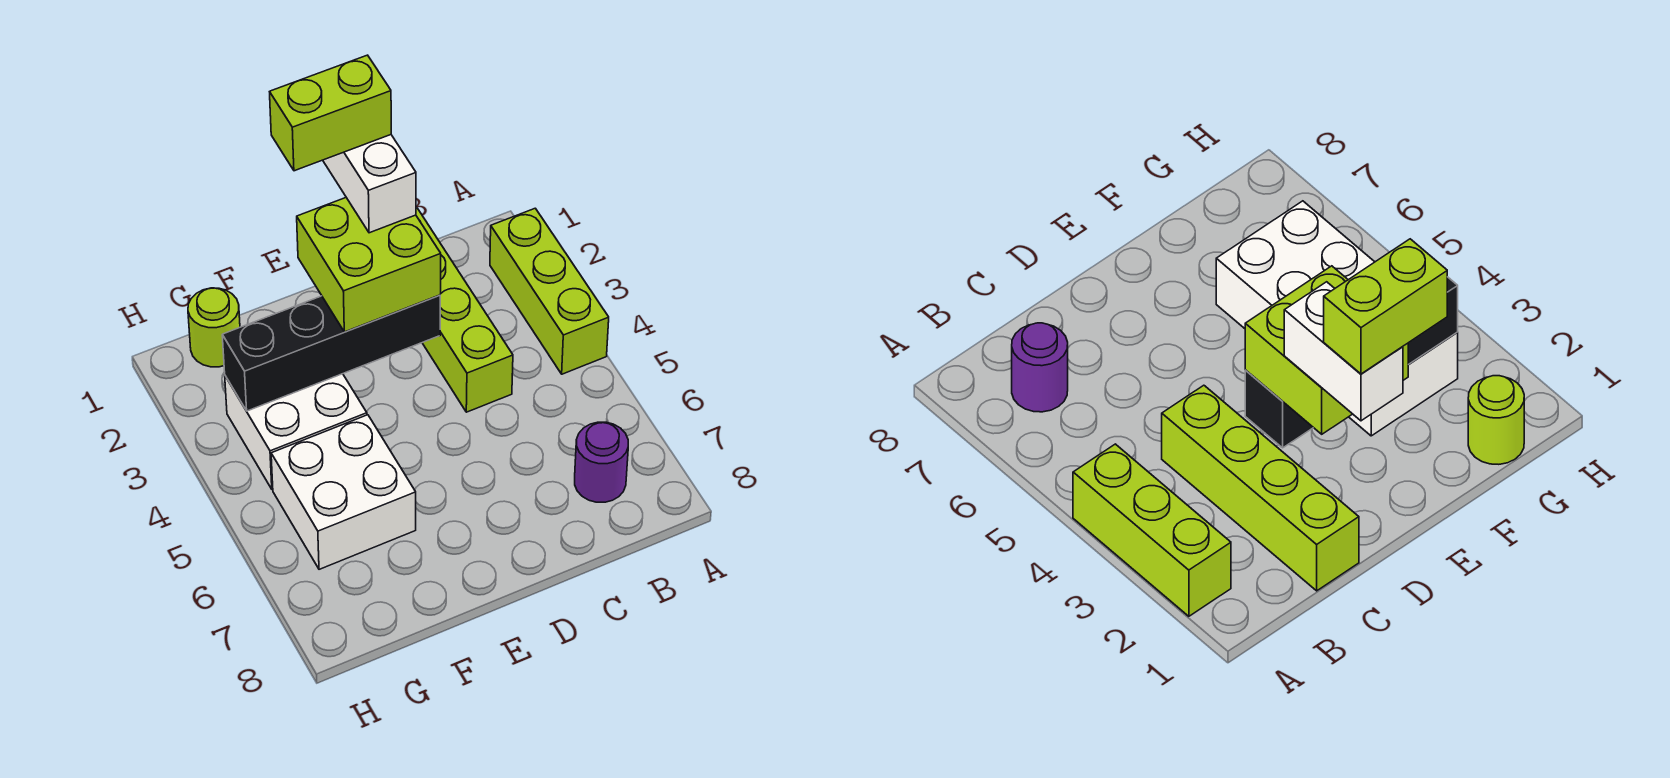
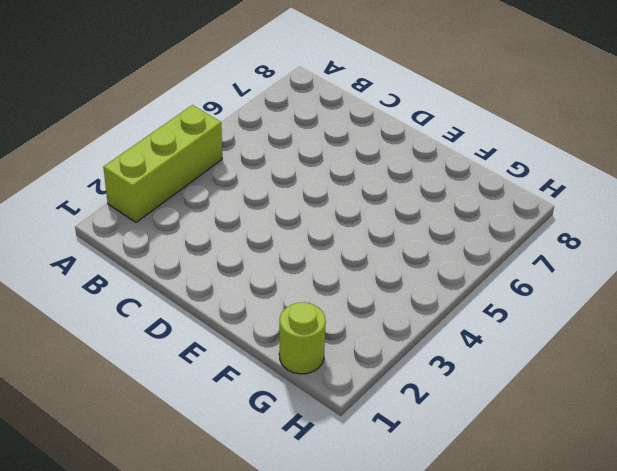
none -> purple 1x1 round brick [575,422,628,502]
none -> lime 1x4 brick [416,208,513,412]

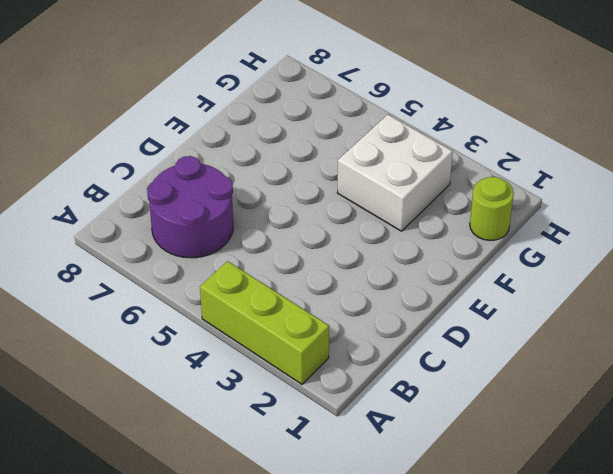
purple 2x2 round brick [147,156,233,258] -> purple 1x1 round brick [575,422,628,502]
none -> lime 1x4 brick [416,208,513,412]
none -> white 2x2 brick [271,415,416,569]

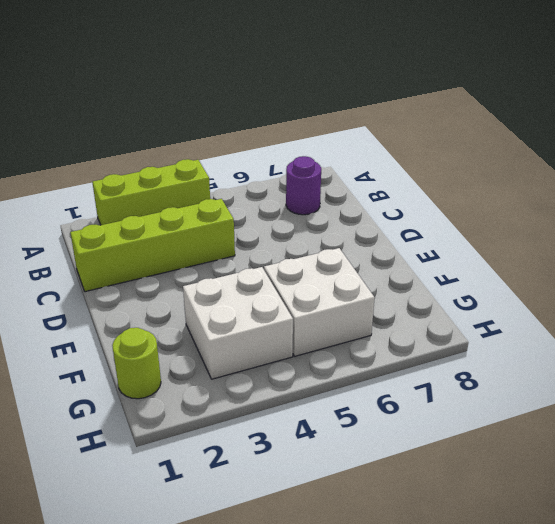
none -> black 1x4 brick [222,295,440,411]
none -> lime 2x2 brick [297,198,441,332]

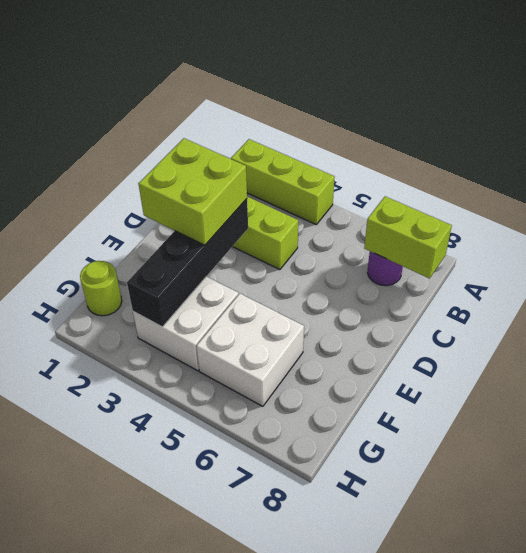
lime 1x2 brick [364,196,452,278] -> lime 1x2 brick turned to [270,55,391,171]
none -> white 1x2 brick [323,135,416,233]

